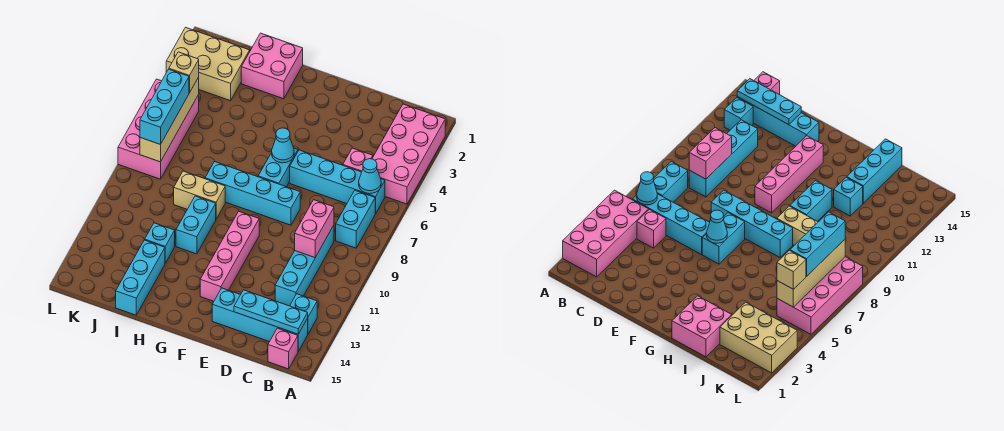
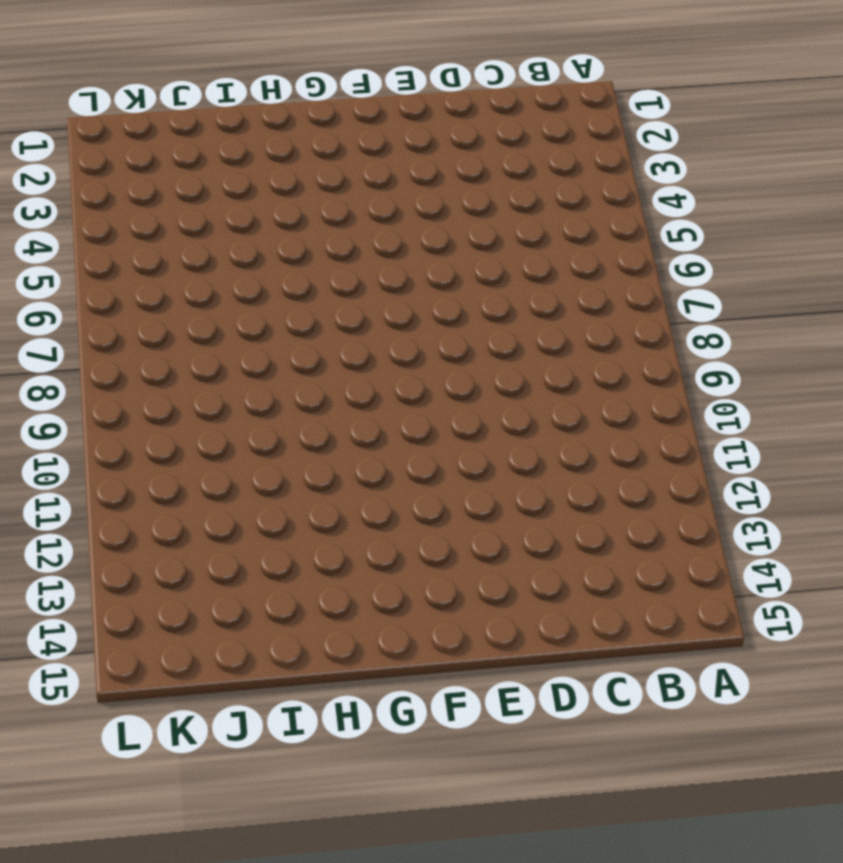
none -> pink 2x4 brick [372,104,445,204]
none -> cyan 1x4 brick [290,150,385,213]
none -> cyan 1x2 brick [336,191,376,248]

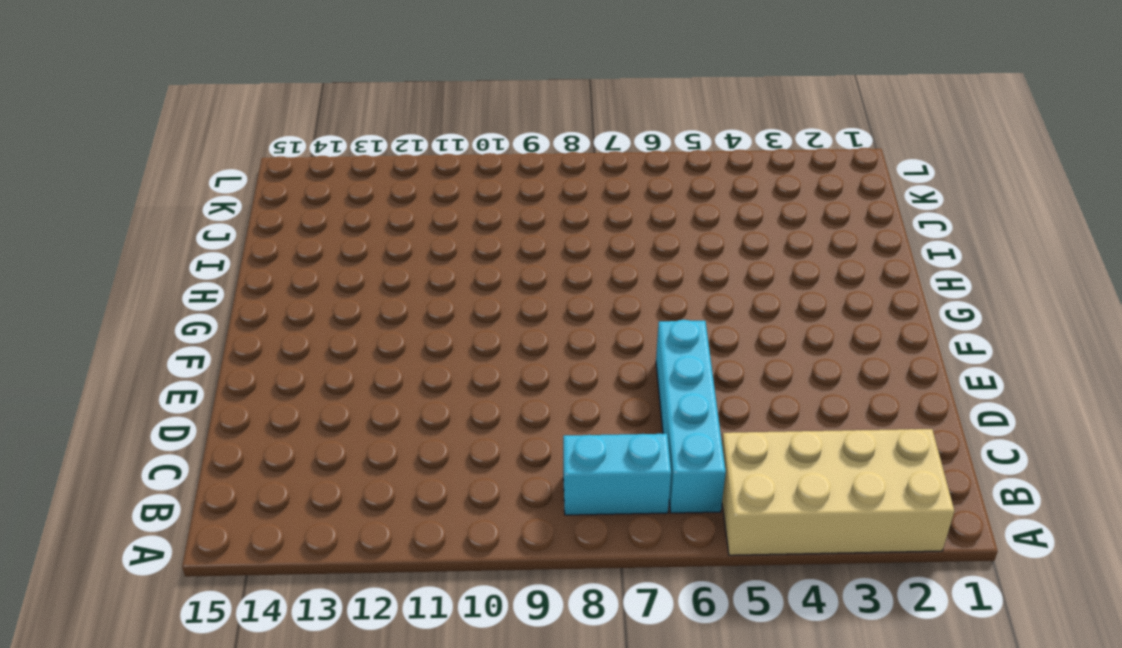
tan 2x4 brick [722,429,954,555] -> pink 2x4 brick [372,104,445,204]
none -> cyan 1x1 brick [290,294,317,334]
none -> cyan 1x4 brick [212,288,308,351]
none -> pink 1x1 brick [268,328,298,369]

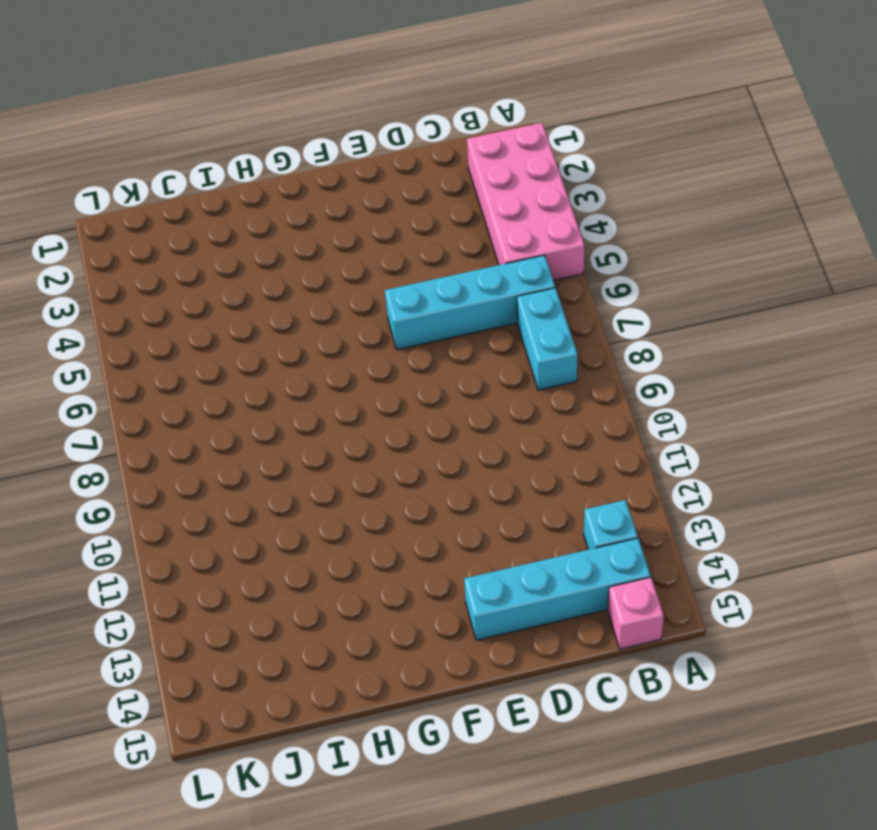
none -> pink 1x1 brick [343,148,373,172]
none -> cyan 1x4 brick [275,225,334,306]
none -> cyan 1x4 brick [205,161,300,225]

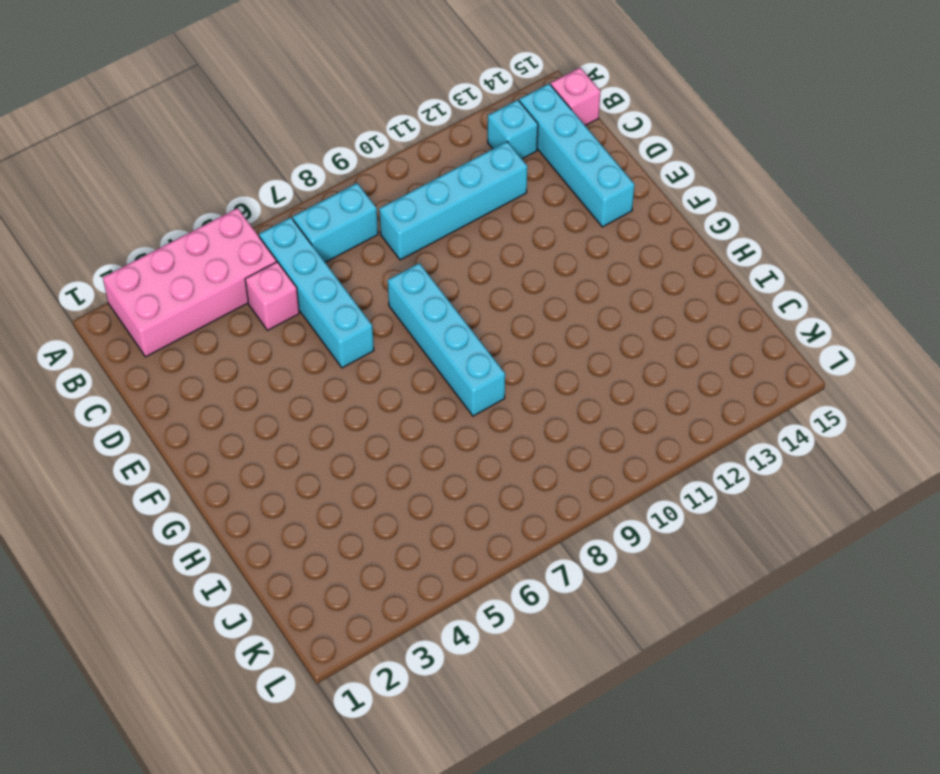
none -> cyan 1x2 brick [258,148,298,187]
none -> pink 1x4 brick [200,212,259,301]
none -> pink 2x2 brick [241,33,303,99]

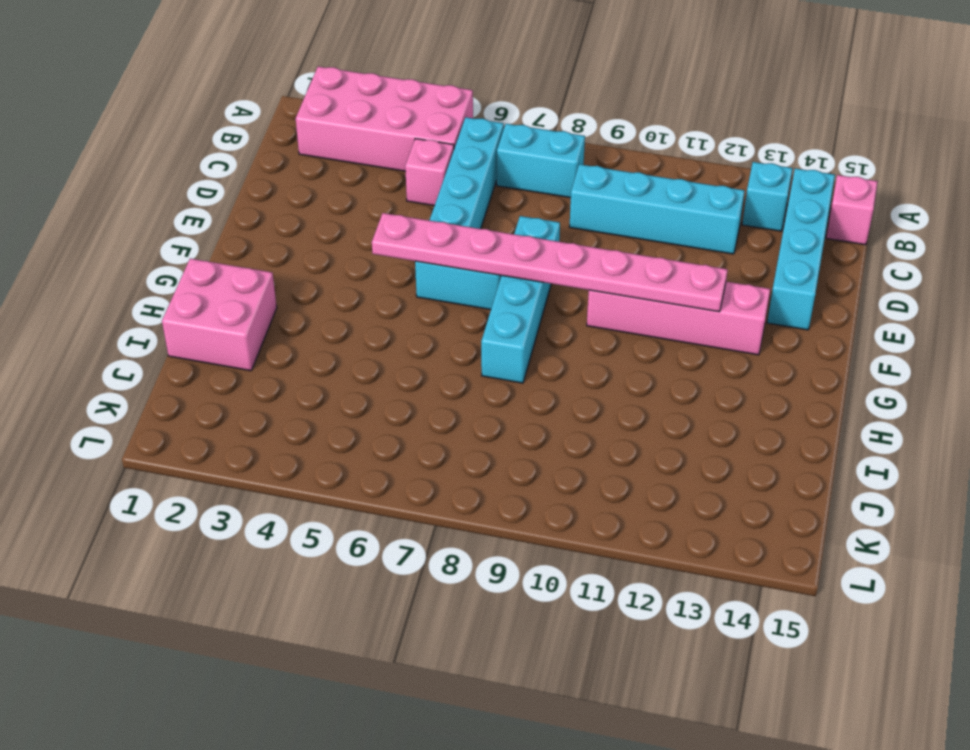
pink 1x8 plate [372,213,728,312] -> cyan 1x1 cone [272,128,294,163]
none -> tan 1x2 brick [174,171,225,219]
none -> cyan 1x2 brick [176,196,216,254]
none -> cyan 1x1 brick [145,223,175,263]

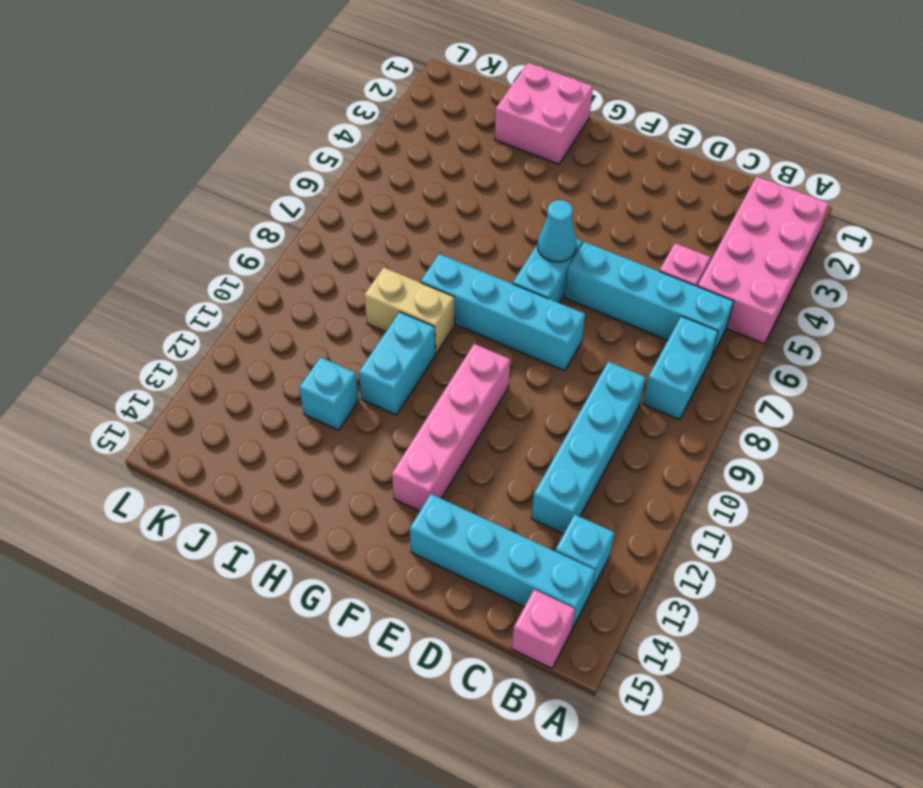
none -> cyan 1x3 brick [116,240,165,315]
none -> tan 2x3 brick [166,27,250,101]
none -> pink 2x4 brick [118,79,199,179]

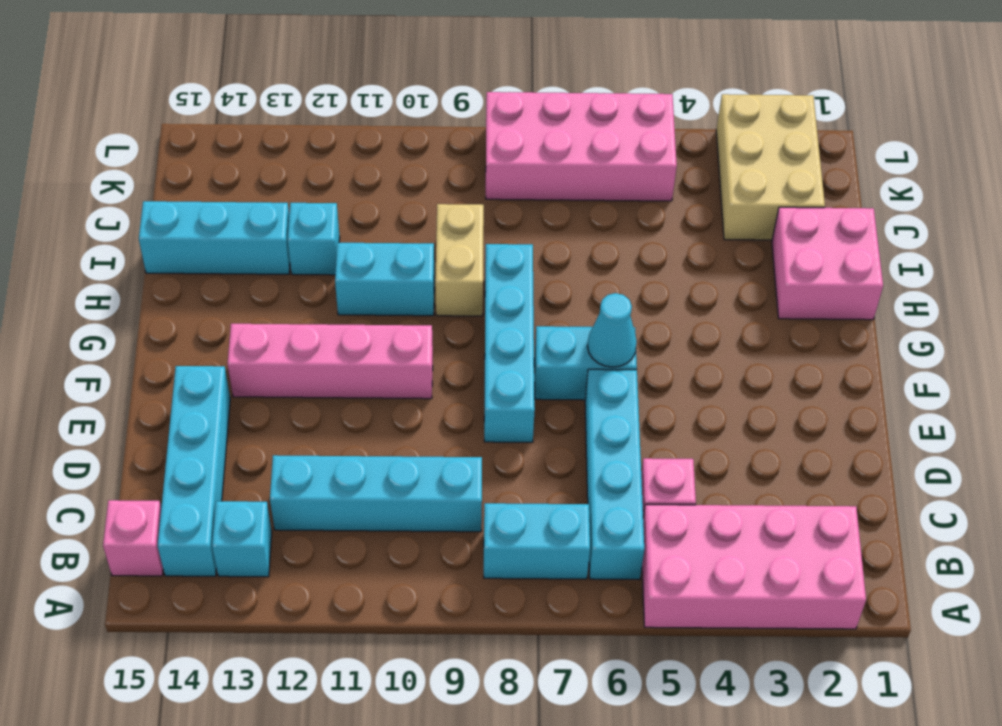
none -> cyan 1x1 cone [359,159,381,194]
none -> cyan 1x3 plate [234,290,308,334]
none -> pink 1x2 brick [295,200,334,258]

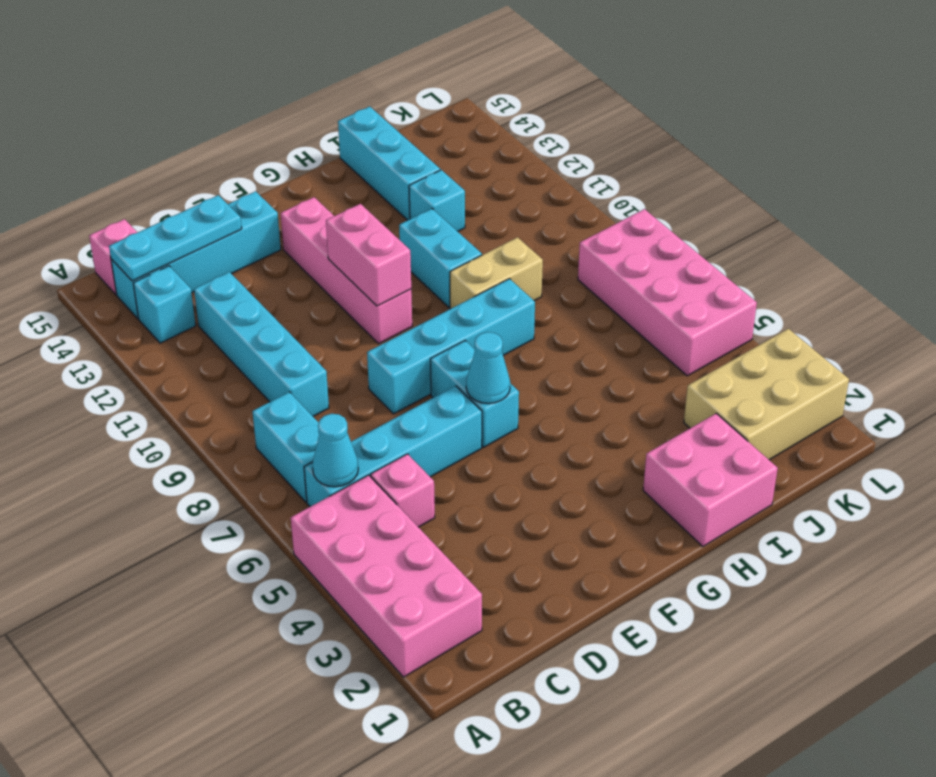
pink 1x2 brick [326,204,411,306] -> pink 1x2 brick moved to [295,200,334,258]
none -> tan 1x4 brick [140,77,199,162]
none -> tan 1x1 brick [169,52,199,93]
none -> cyan 1x3 brick [140,69,189,145]

